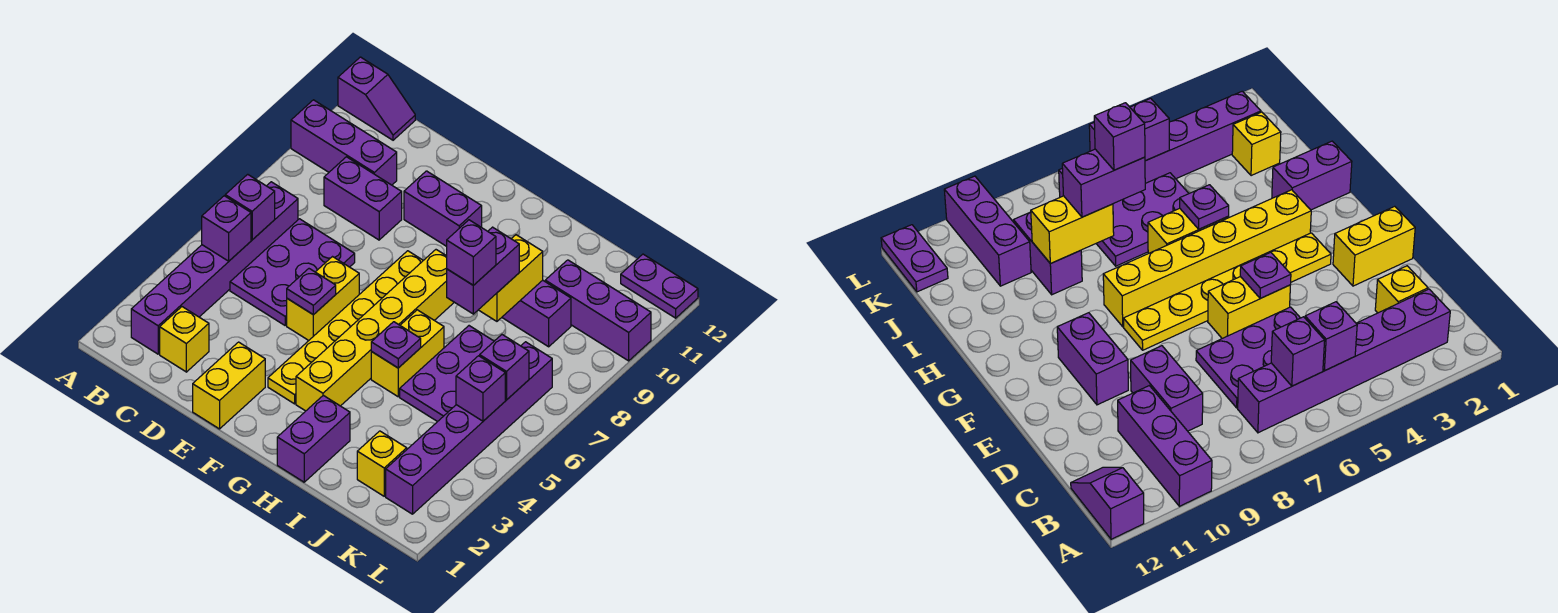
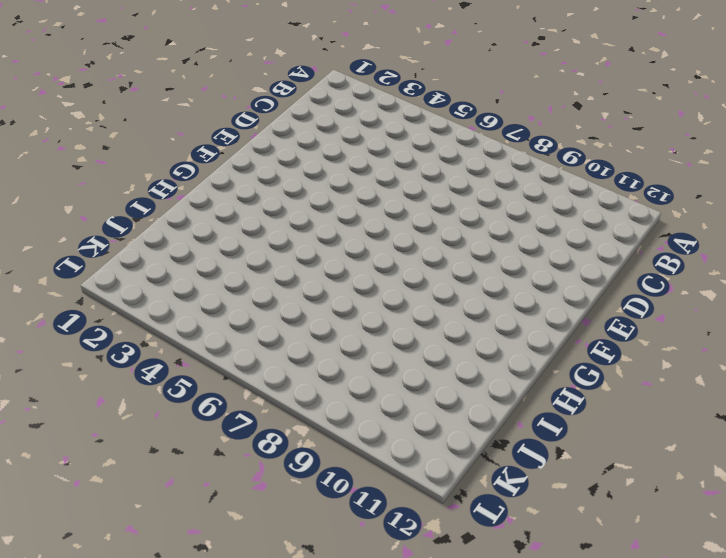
none -> purple 1x3 brick [291,100,397,185]
none -> purple 1x2 slope [338,57,415,140]
none -> purple 1x6 brick [131,182,298,354]

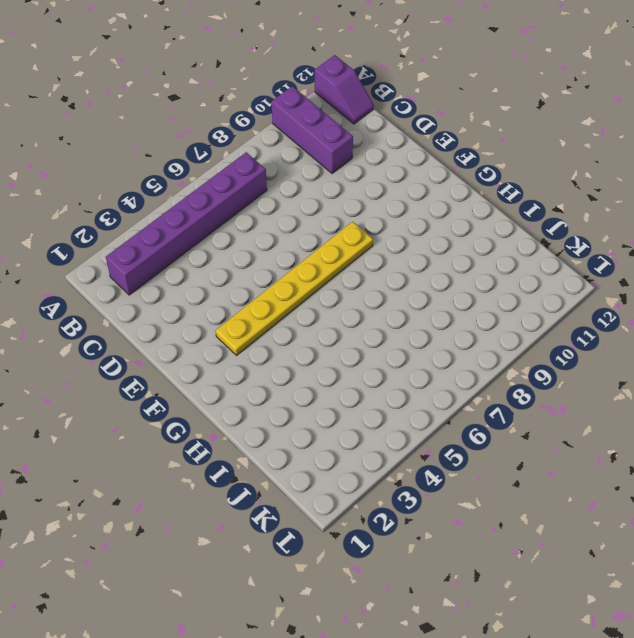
none -> yellow 1x1 brick [160,307,209,372]
none -> purple 2x3 plate [230,219,355,325]
none -> purple 1x2 brick [324,157,402,240]

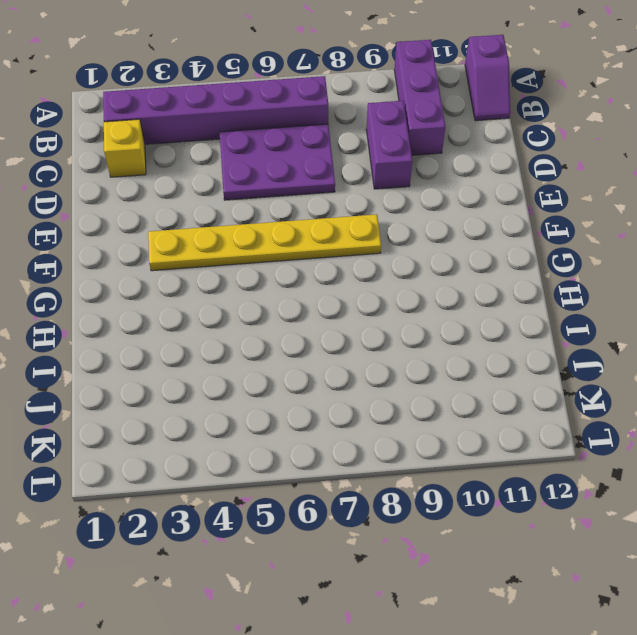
none -> yellow 1x2 brick [193,342,265,429]
none -> yellow 1x2 brick [287,257,359,340]
none -> purple 1x2 brick [404,171,482,246]

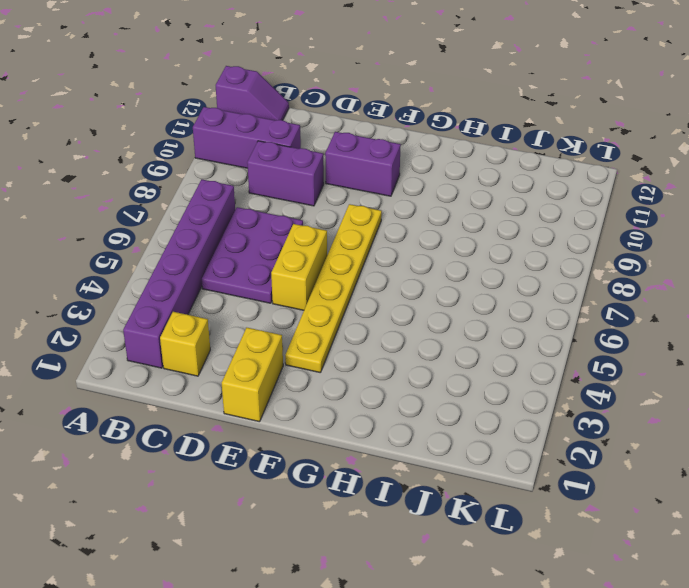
none -> yellow 1x6 brick [296,250,454,411]
none -> purple 1x2 brick [277,395,350,482]
none -> yellow 1x2 brick [371,310,444,397]

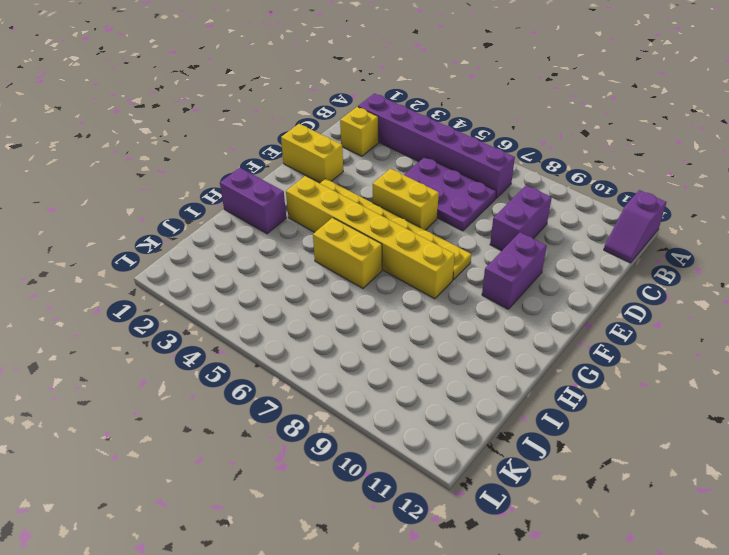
none -> purple 1x3 brick [291,100,397,185]
none -> purple 2x3 plate [400,326,494,422]
none -> purple 1x2 brick [502,280,571,347]

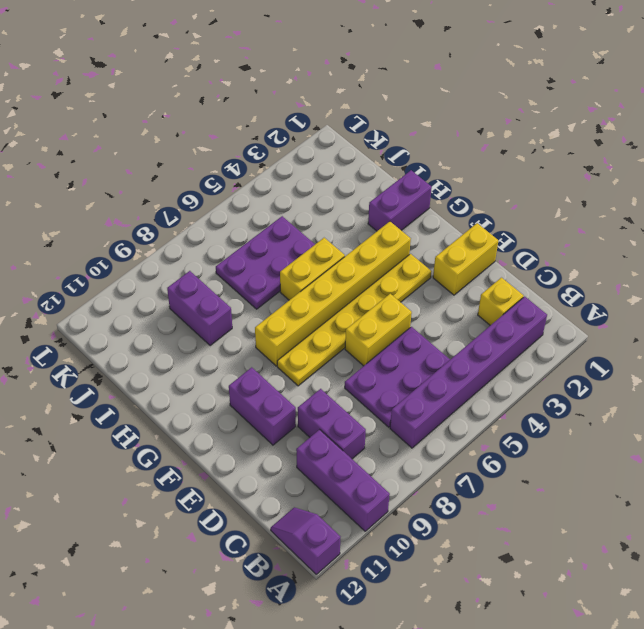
none -> yellow 1x1 brick [357,431,407,496]
none -> purple 1x3 brick [545,260,651,361]
none -> purple 1x6 brick [386,342,552,514]

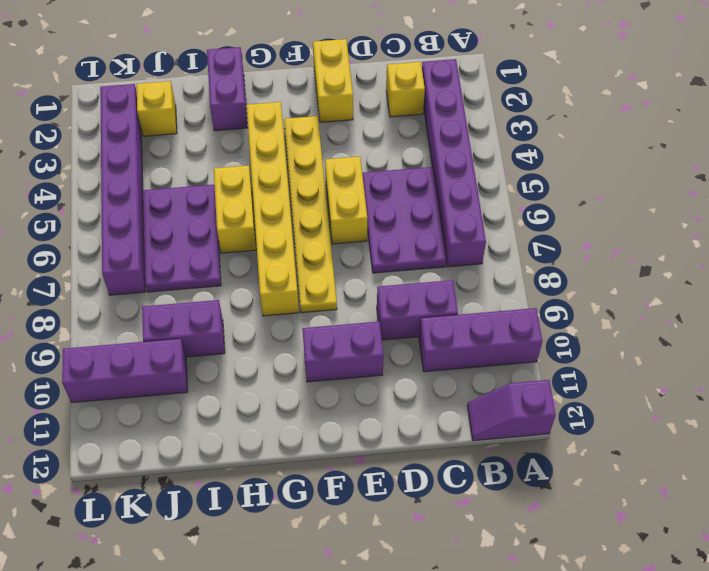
none -> purple 1x2 plate [621,254,698,318]
none -> purple 1x1 brick [202,196,251,261]
none -> purple 1x1 brick [225,174,275,240]

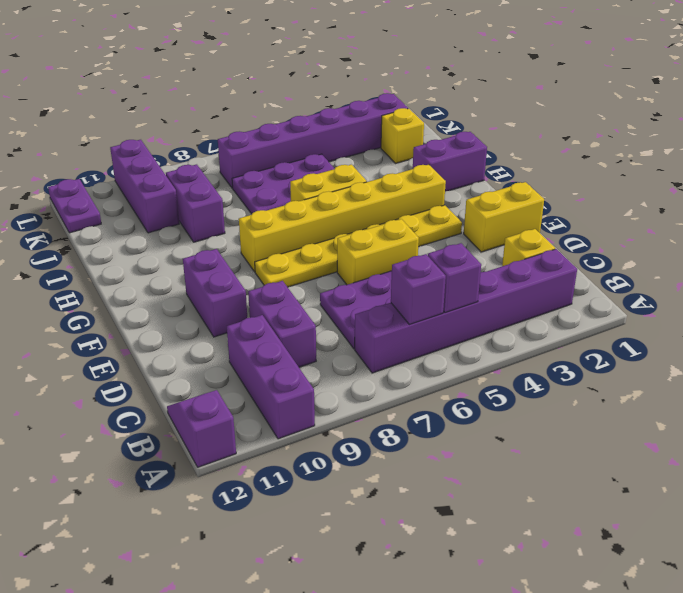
none -> purple 1x1 plate [287,269,336,315]
none -> purple 1x1 plate [371,322,421,368]
none -> yellow 1x2 brick [479,235,543,321]

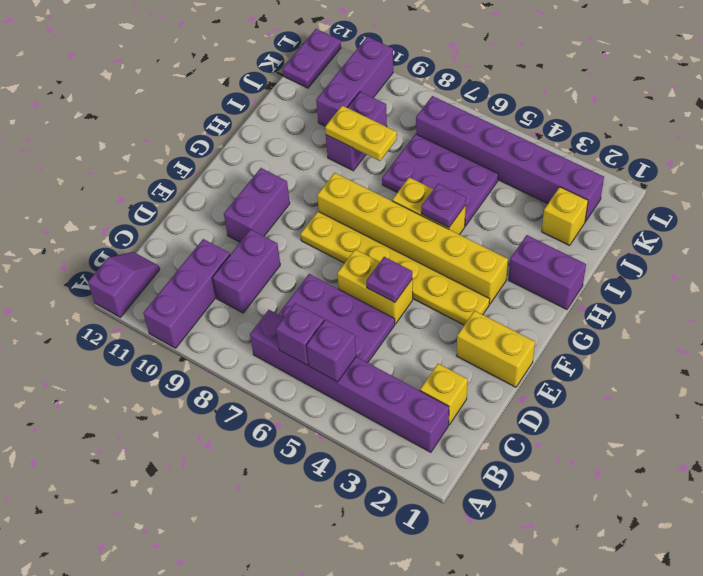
yellow 1x2 plate [325,106,397,161] -> yellow 1x2 brick [479,235,543,321]
none -> purple 1x1 brick [456,356,505,421]
none -> purple 1x1 brick [480,335,529,400]
none -> purple 1x2 brick [447,227,519,314]

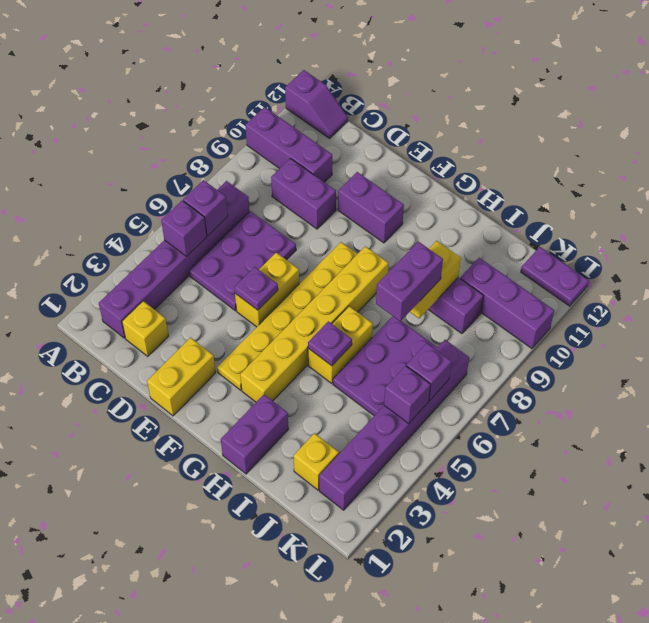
none -> purple 1x1 brick [447,220,496,285]

